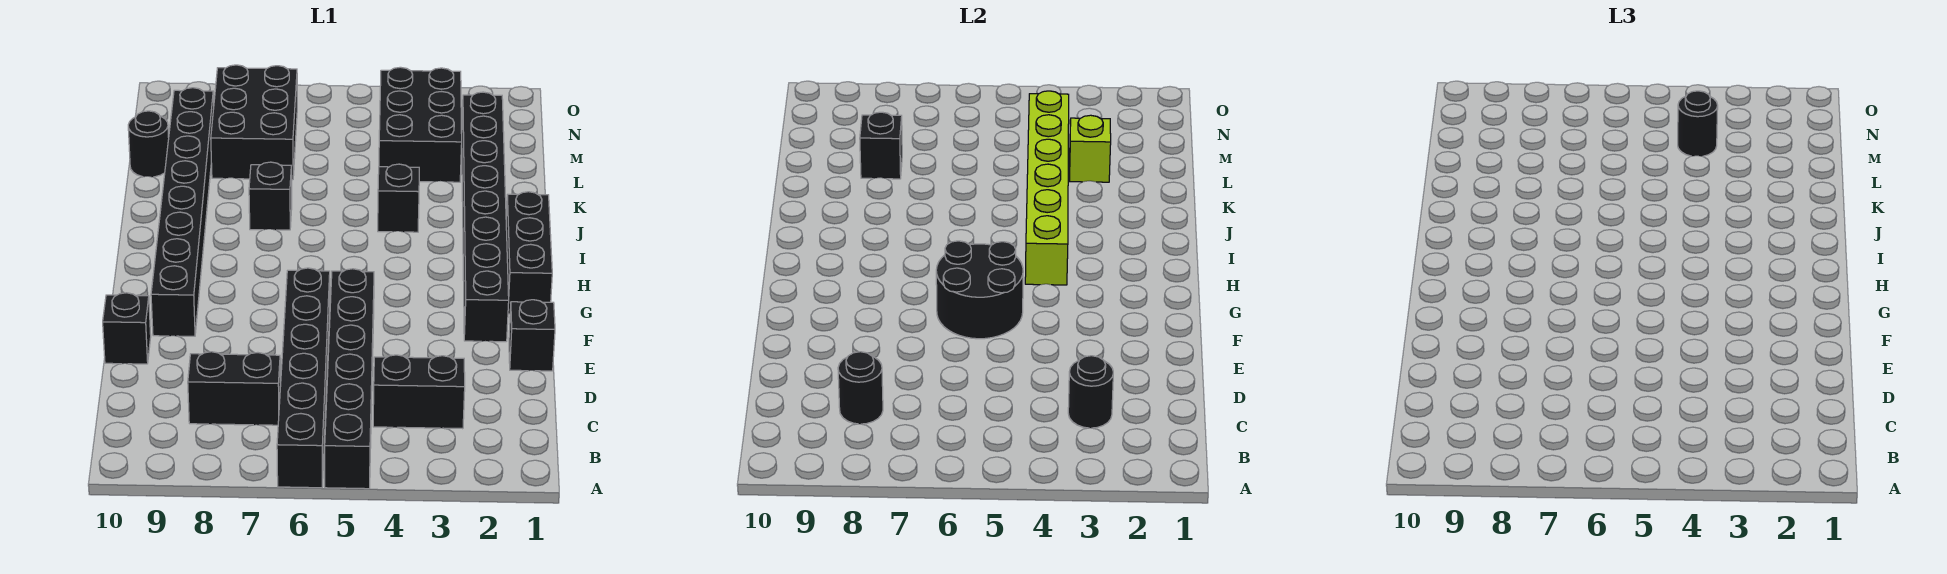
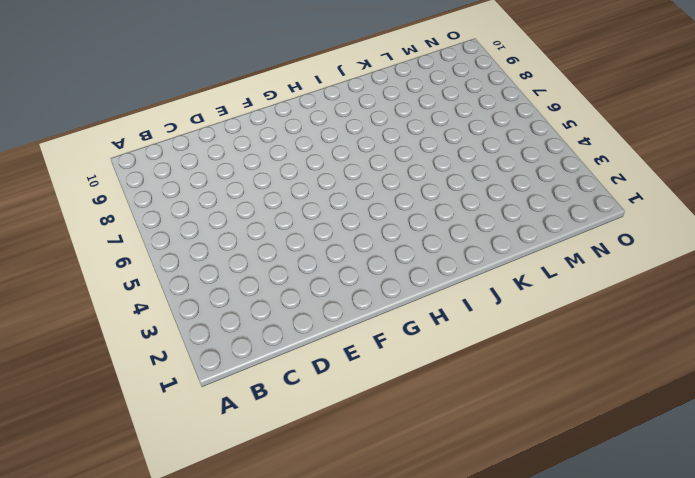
none -> black 1x6 brick [325,269,374,489]
none -> black 1x6 brick [277,268,330,488]
none -> black 1x2 brick [373,355,465,429]

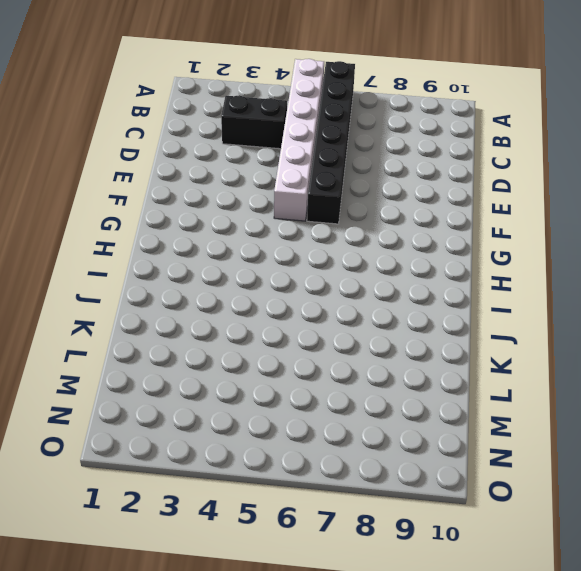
white 1x6 brick [274,59,324,221] -> black 1x6 brick [325,269,374,489]
none -> black 1x2 brick [188,352,280,425]
none -> black 1x1 brick [509,300,555,371]
none -> black 1x1 brick [103,293,151,364]

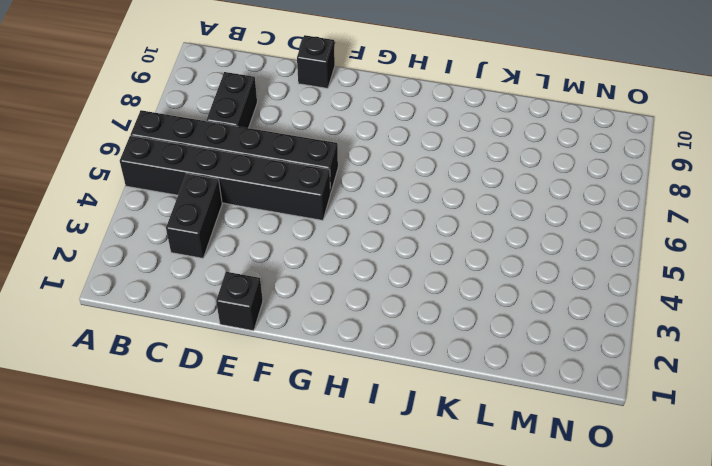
none -> black 1x8 brick [462,92,509,342]
none -> black 1x8 brick [151,88,214,336]
none -> black 1x3 brick [506,192,552,314]

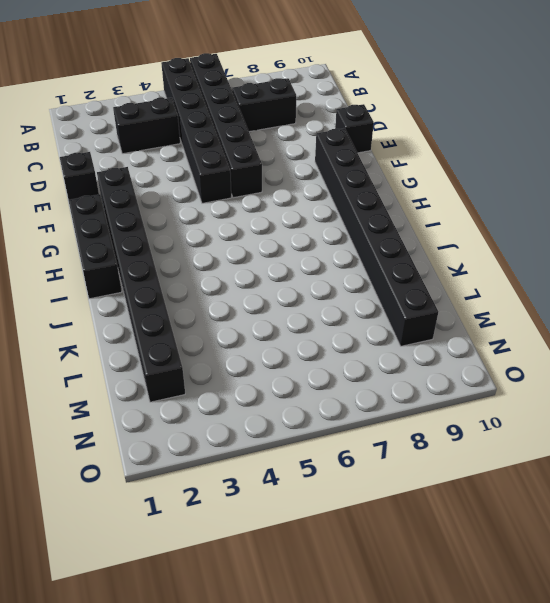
none -> black 1x1 brick [378,164,419,232]
none -> black 1x1 brick [249,162,292,230]
none -> black 2x3 brick [379,67,462,182]

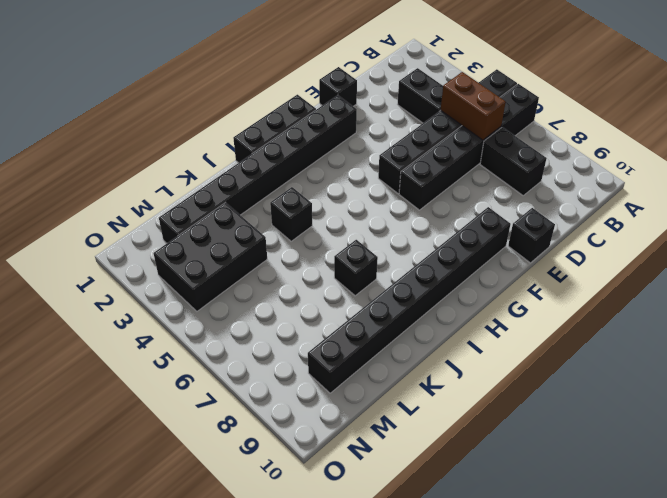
brown 1x2 brick [441,72,506,140] -> none
none -> black 2x3 brick [211,65,297,180]
none -> black 1x1 round brick [128,111,169,177]
none -> black 1x1 round brick [1068,356,1113,428]

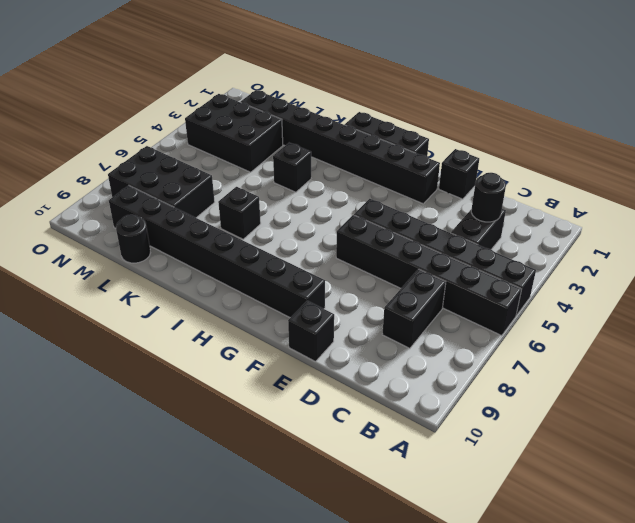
none -> black 1x1 round brick [838,352,883,424]
none -> black 2x2 round brick [936,241,1023,339]
none -> lime 1x6 brick [1025,91,1069,285]

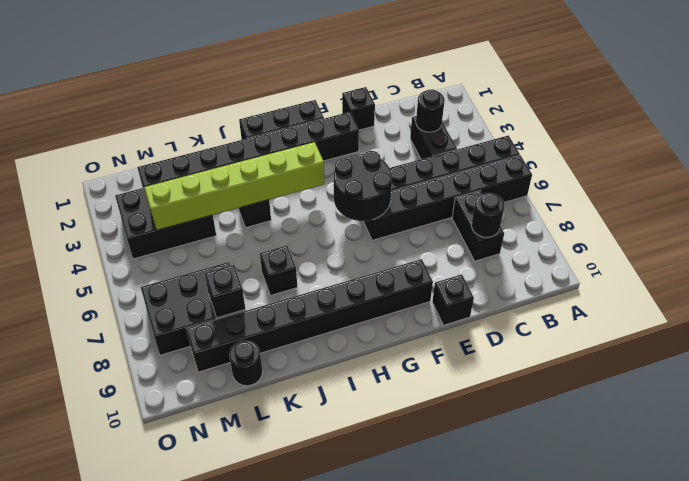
none -> lime 1x1 brick [1069,115,1111,182]
none -> black 1x1 round brick [1678,91,1718,156]

